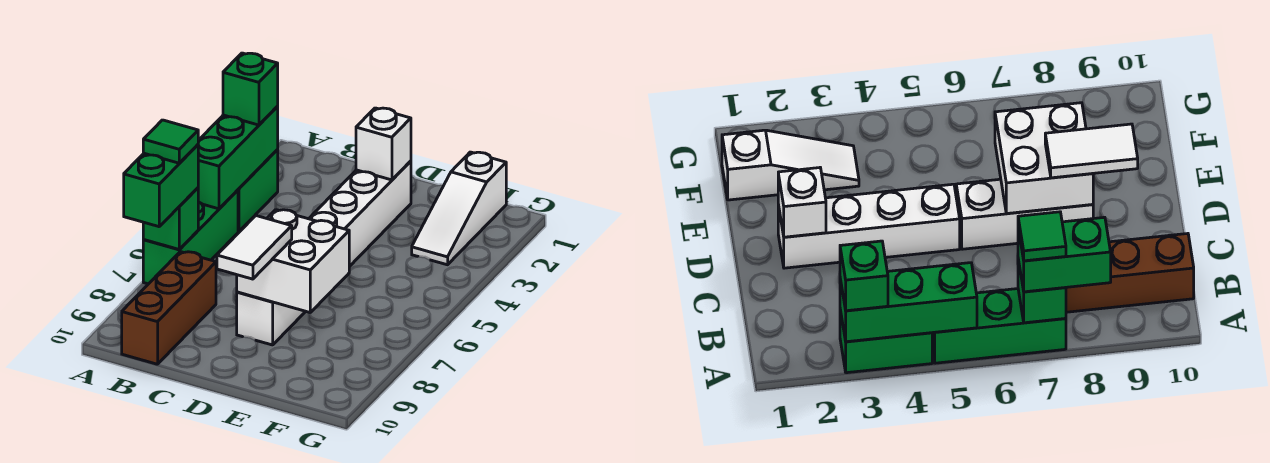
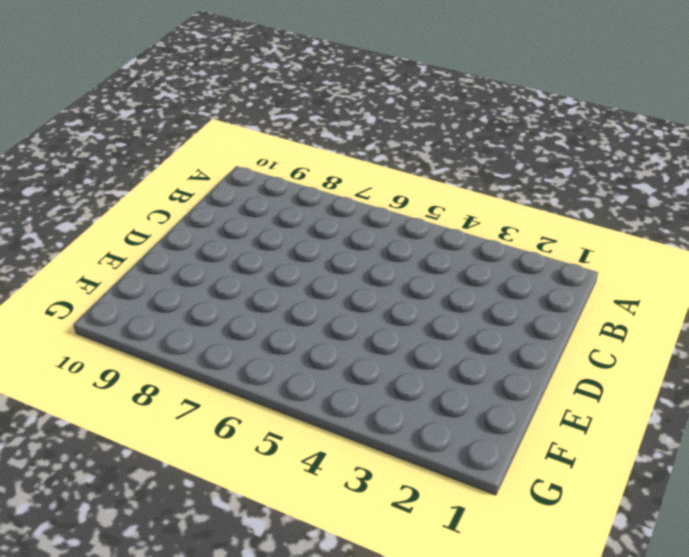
none -> green 1x2 brick [238,150,278,232]
none -> green 1x3 brick [143,190,238,284]
none -> brown 1x3 brick [122,252,216,364]

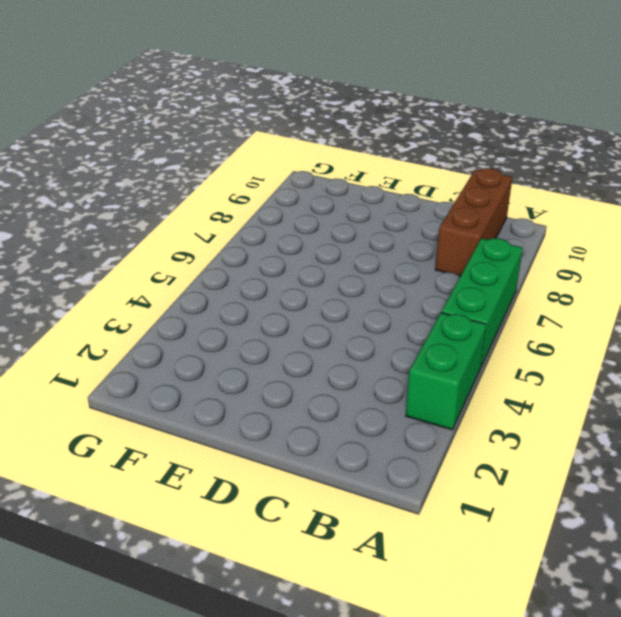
none -> white 1x4 brick [309,161,411,267]
none -> white 1x3 brick [237,292,306,345]
none -> white 1x3 slope [412,152,506,265]

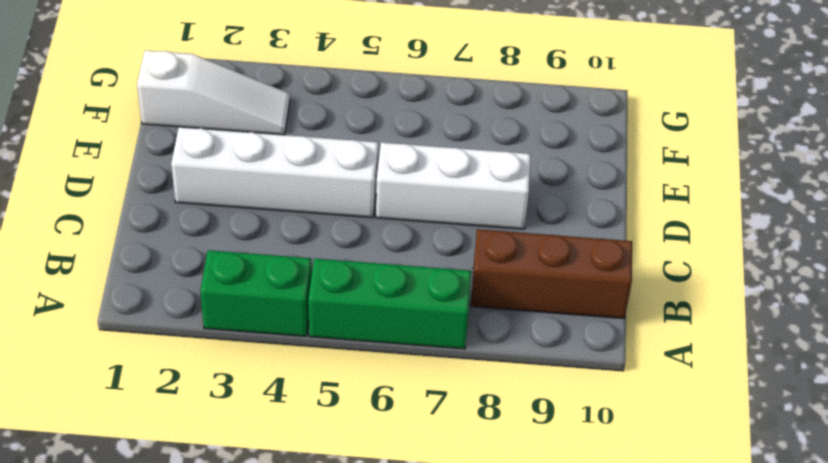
none -> green 1x3 brick [198,107,278,209]
none -> green 1x1 brick [143,188,198,249]
none -> white 1x1 brick [356,108,411,180]

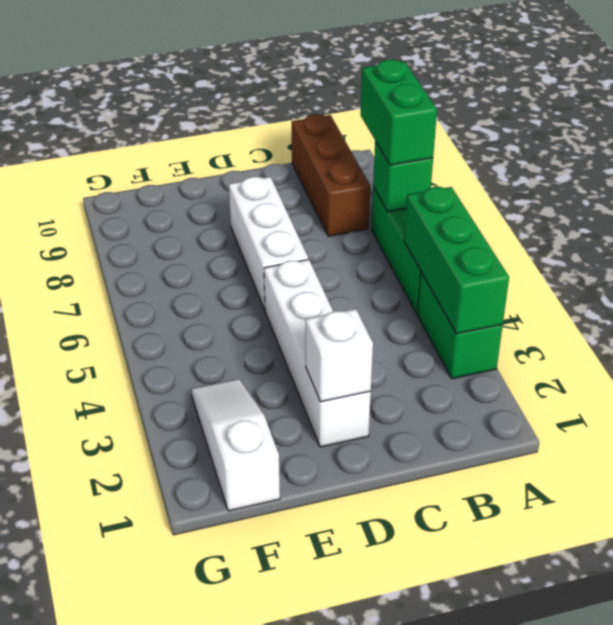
none -> white 2x2 brick [237,210,349,313]
none -> green 1x1 brick [223,53,278,125]
none -> white 1x2 tile [217,216,292,279]

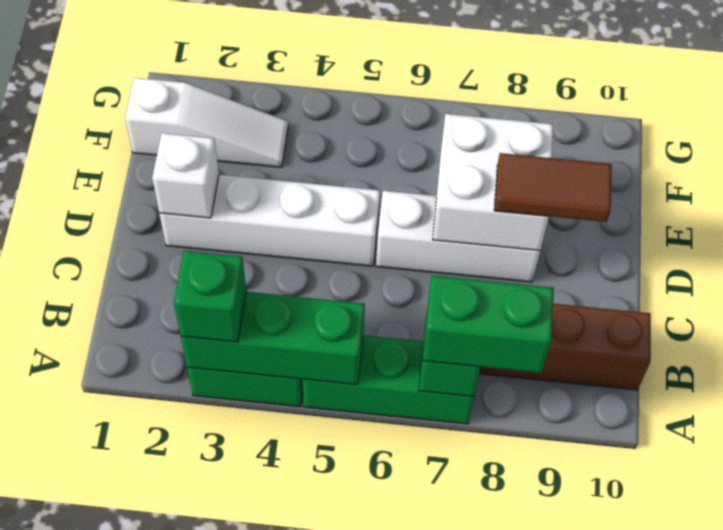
brown 1x2 tile [494,153,612,222] -> white 1x2 tile [217,216,292,279]
none -> green 1x1 tile [143,120,198,163]

